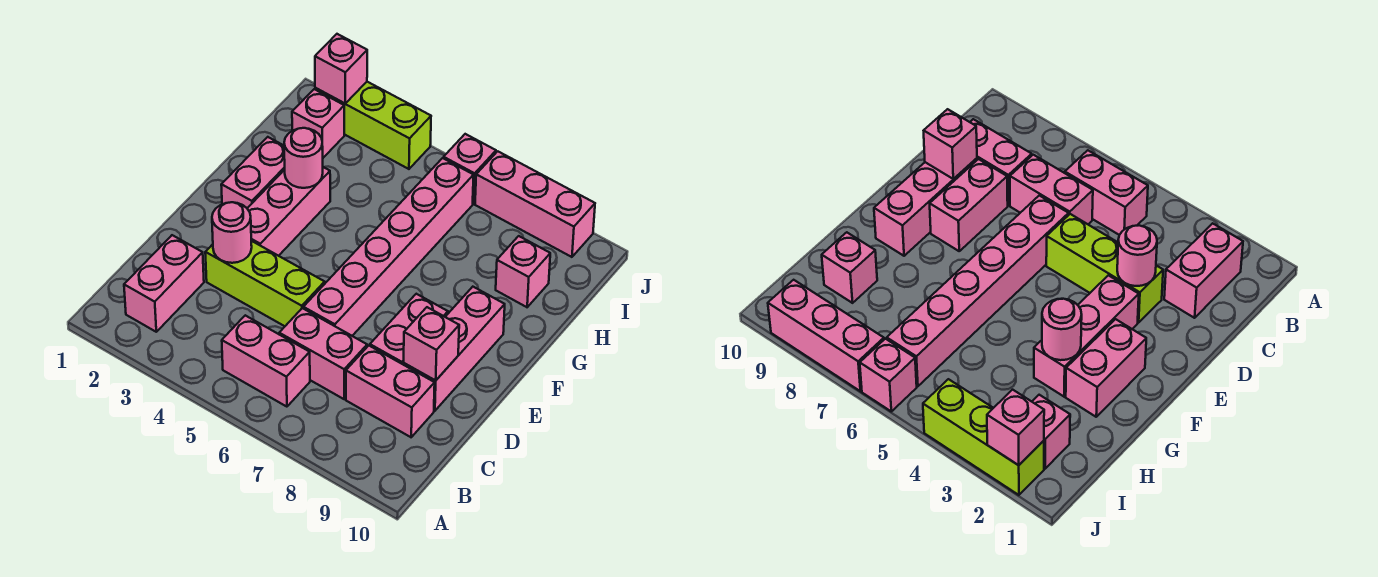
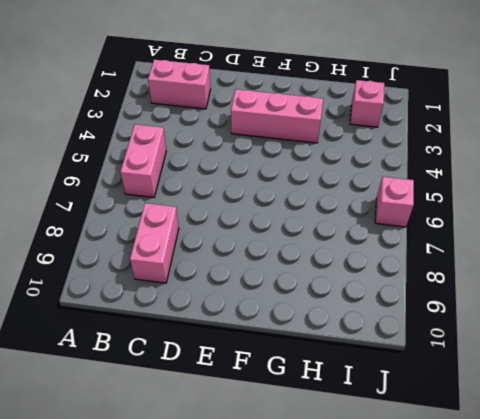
none -> pink 1x2 brick [279,308,367,399]
none -> lime 1x3 brick [205,241,325,326]
none -> pink 1x6 brick [303,158,474,336]

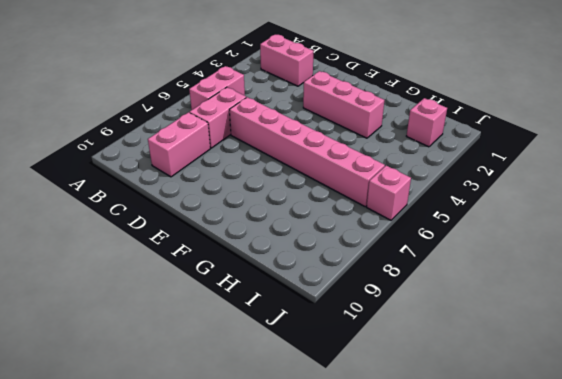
none -> lime 1x3 brick [205,241,325,326]
none -> pink 1x2 brick [370,294,448,365]
none -> pink 1x3 brick [404,287,505,411]

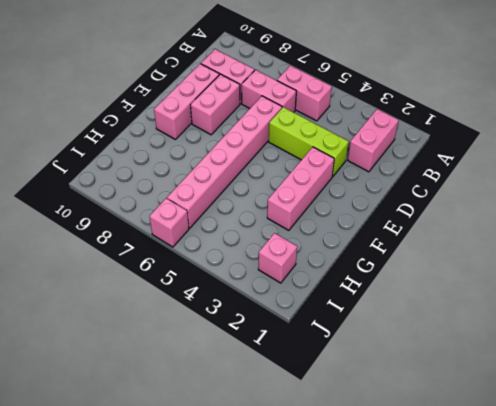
none -> pink 1x2 brick [221,137,285,208]
none -> pink 1x1 brick [496,236,550,307]
none -> lime 1x3 brick [315,82,431,169]

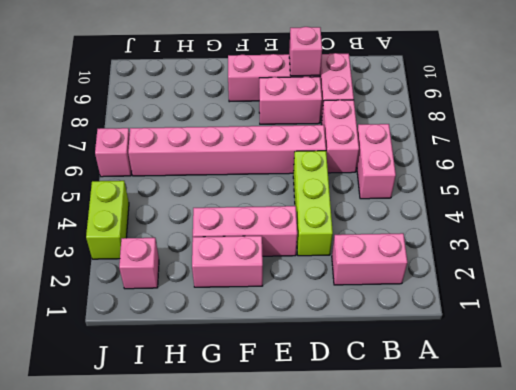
lime 1x2 brick [86,181,129,259] -> lime 1x3 brick [315,82,431,169]
none -> pink 1x1 brick [496,236,550,307]
none -> pink 1x3 brick [475,151,595,257]
none -> pink 1x1 round brick [212,202,252,263]

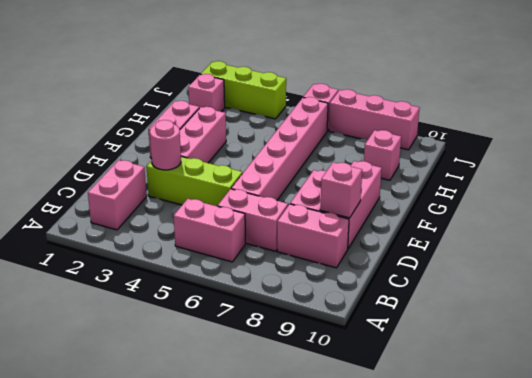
none -> pink 1x1 round brick [284,128,323,188]
none -> pink 1x1 brick [315,34,367,103]

